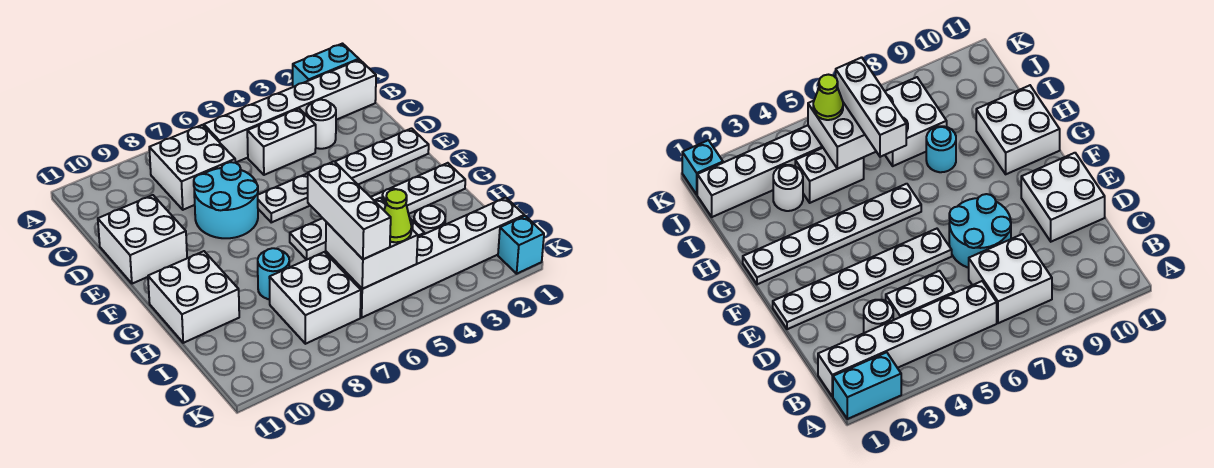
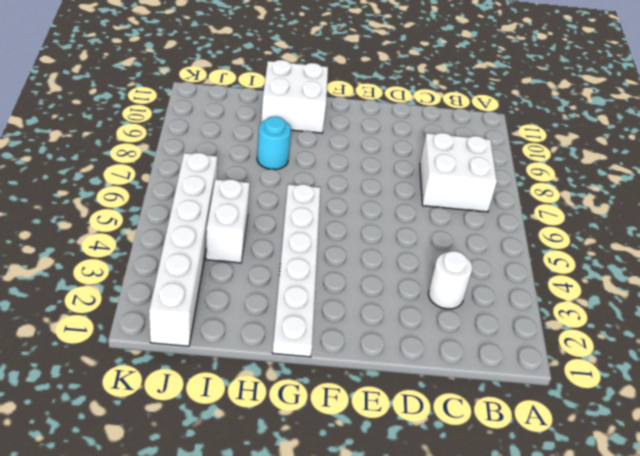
none -> cyan 1x2 brick [293,44,359,87]
none -> white 1x6 brick [204,60,376,163]
none -> white 1x2 brick [247,109,316,175]

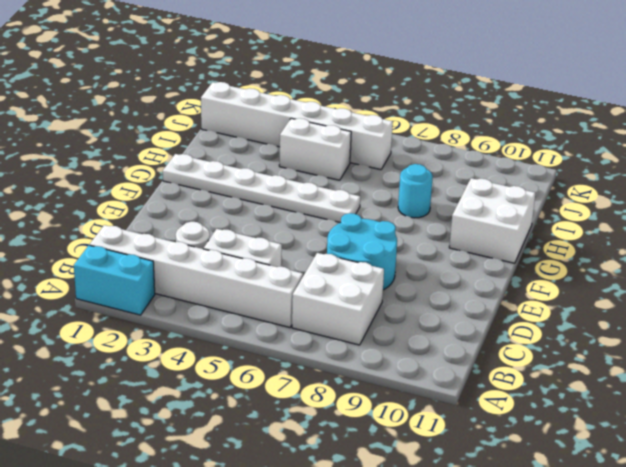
none -> white 2x2 brick [98,195,187,284]
none -> white 1x6 plate [258,129,429,222]
none -> white 1x1 round brick [414,206,445,234]

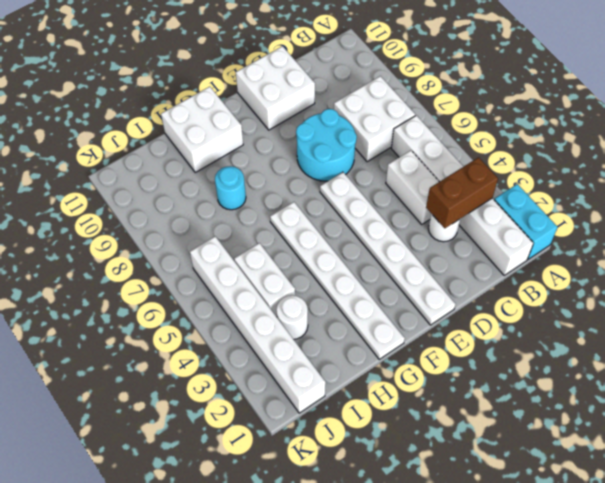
brown 1x2 brick [426,157,498,228] -> none
none -> white 2x2 brick [269,252,361,344]
none -> cyan 1x1 brick [498,216,544,274]
none -> white 2x2 brick [326,198,418,289]

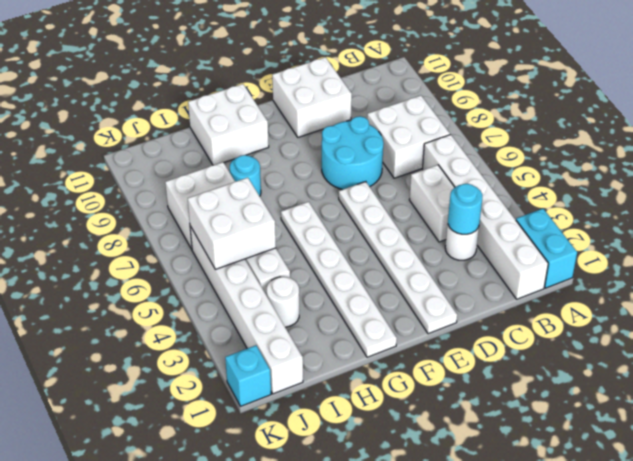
cyan 1x1 round brick [448,184,482,234] -> none
none -> white 1x3 brick [308,161,391,259]
none -> lime 1x1 cone [384,189,412,242]

